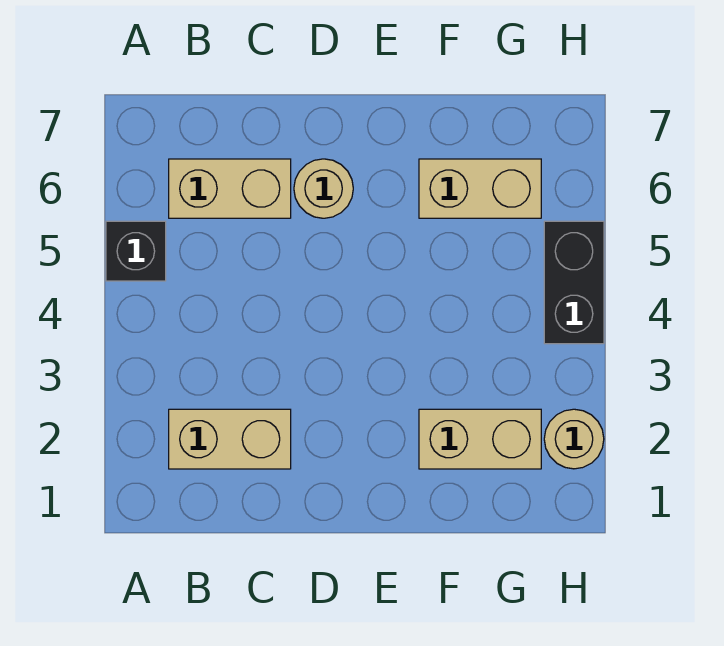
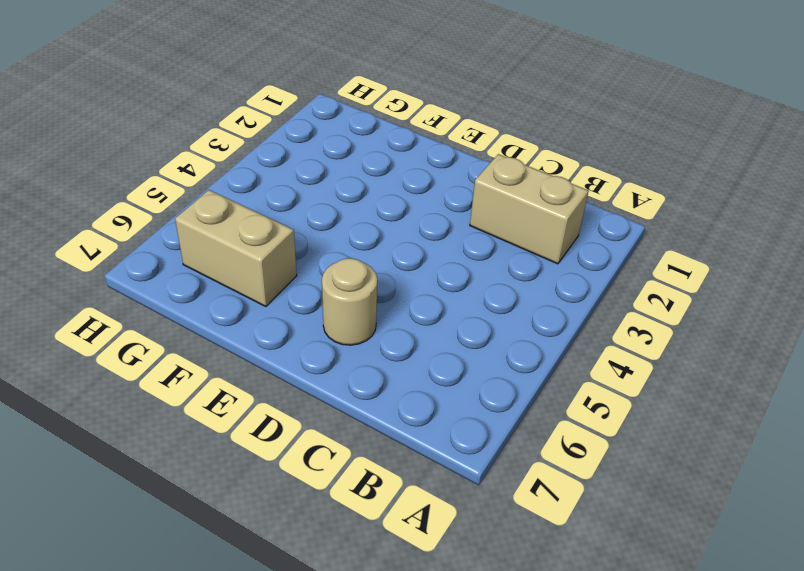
none -> black 1x1 brick [106,221,166,281]
none -> tan 1x2 brick [169,159,291,218]

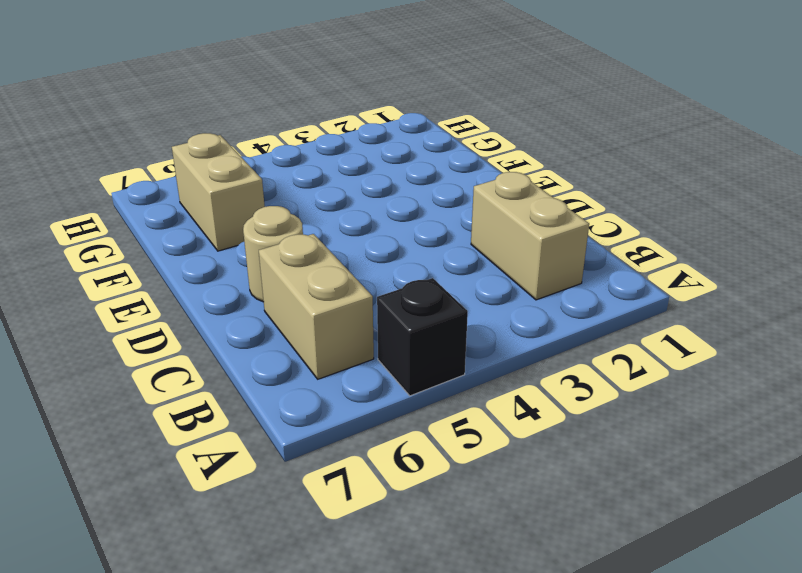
none -> tan 1x2 brick [419,409,541,469]
none -> tan 1x1 round brick [544,409,604,469]

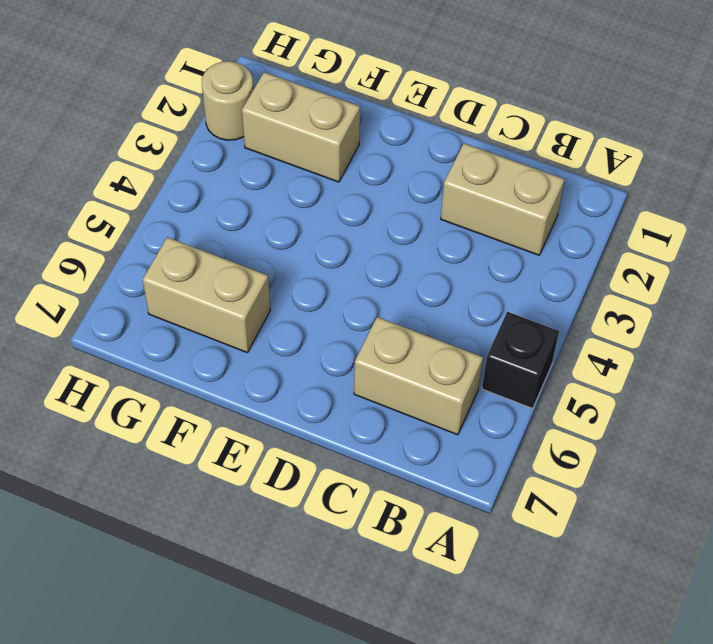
none -> tan 1x1 round brick [294,159,353,218]
none -> black 1x2 brick [544,221,604,344]

